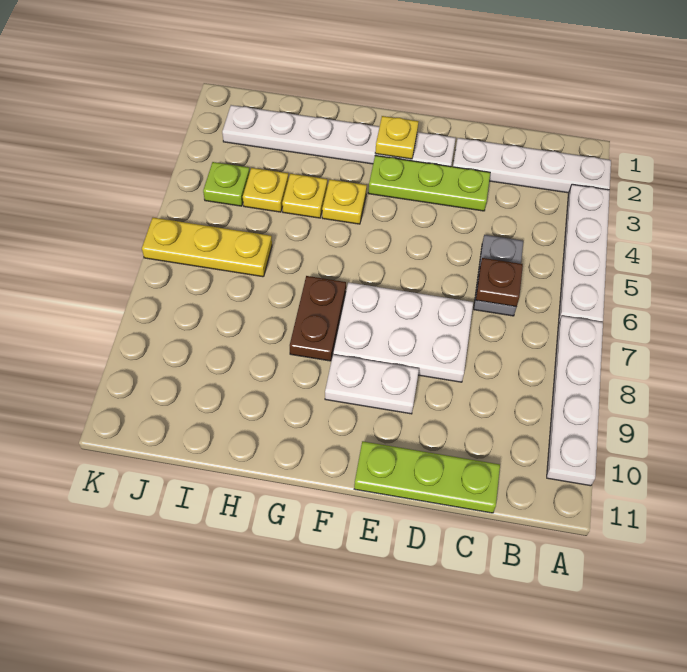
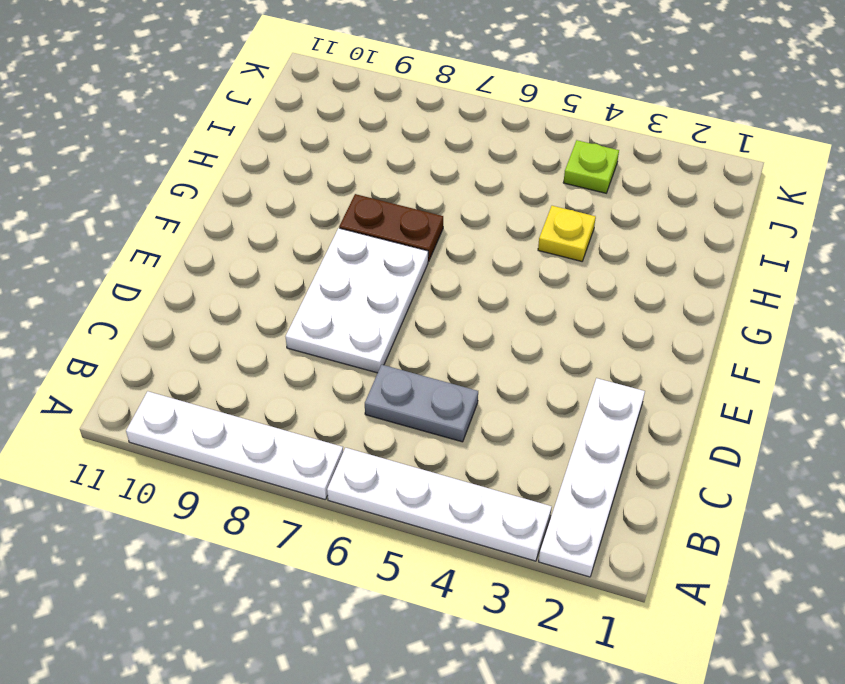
none -> lime 1x3 plate [354,441,500,513]
none -> lime 1x3 plate [368,155,490,211]
none -> white 1x6 plate [222,105,456,167]

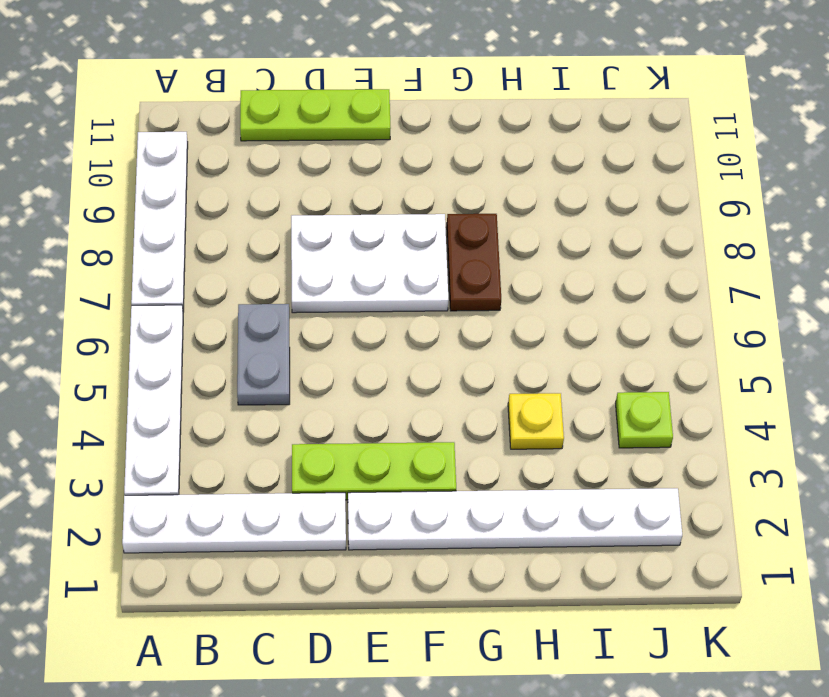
none -> white 1x2 plate [325,355,419,414]
none -> yellow 1x1 plate [322,180,367,224]
none -> yellow 1x1 plate [243,168,288,212]

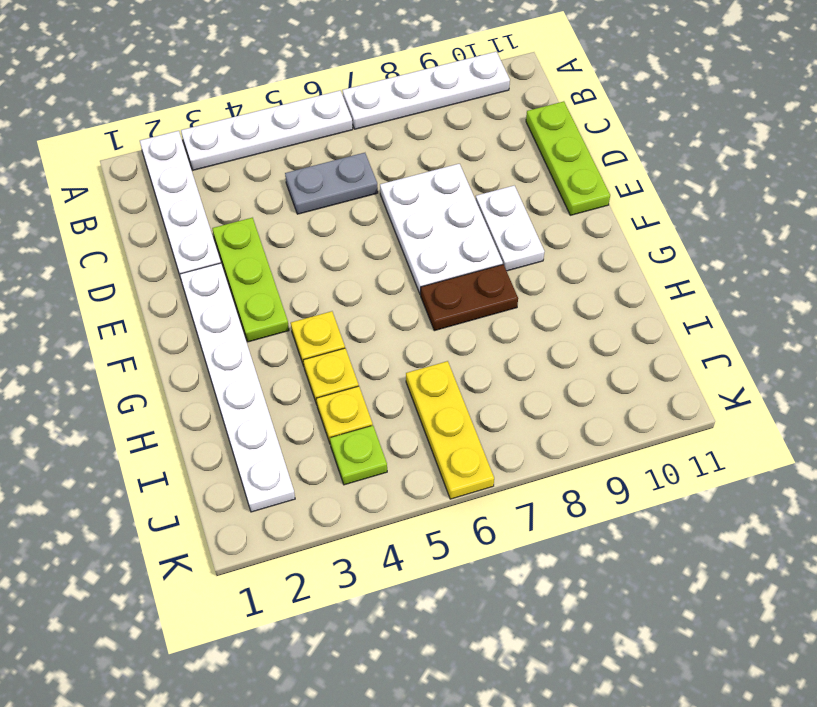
none -> brown 1x1 plate [476,258,523,307]
none -> yellow 1x1 plate [375,116,419,159]

